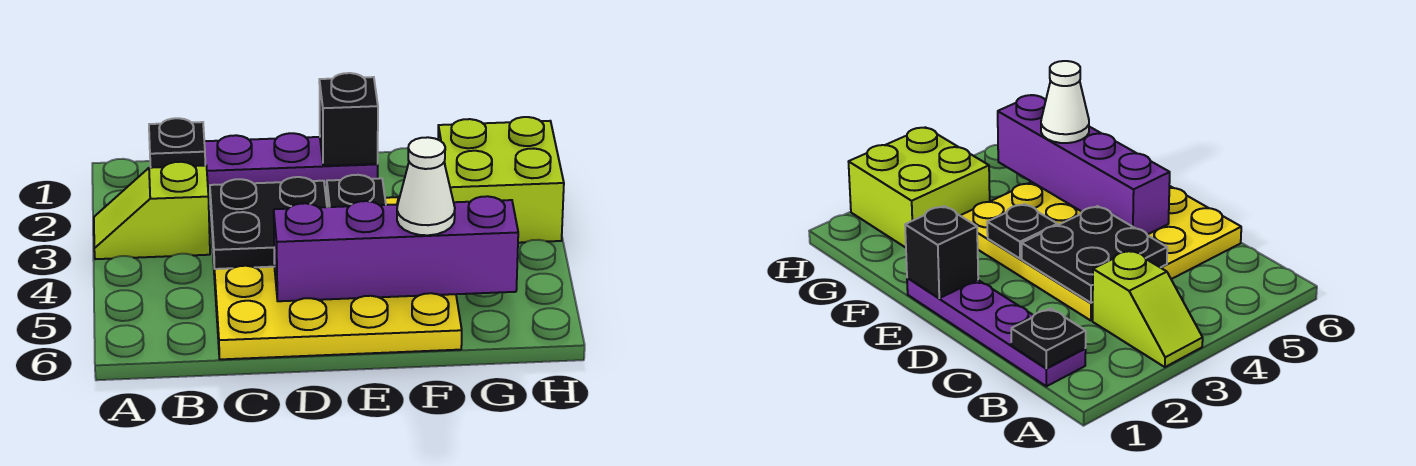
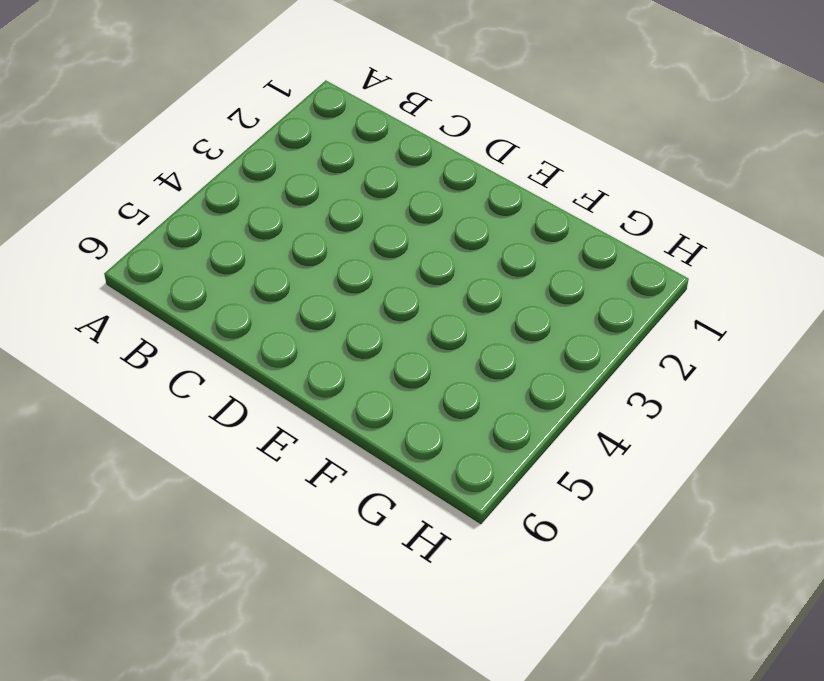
none -> lime 1x2 slope [94,162,210,259]
none -> purple 1x4 plate [204,133,378,189]

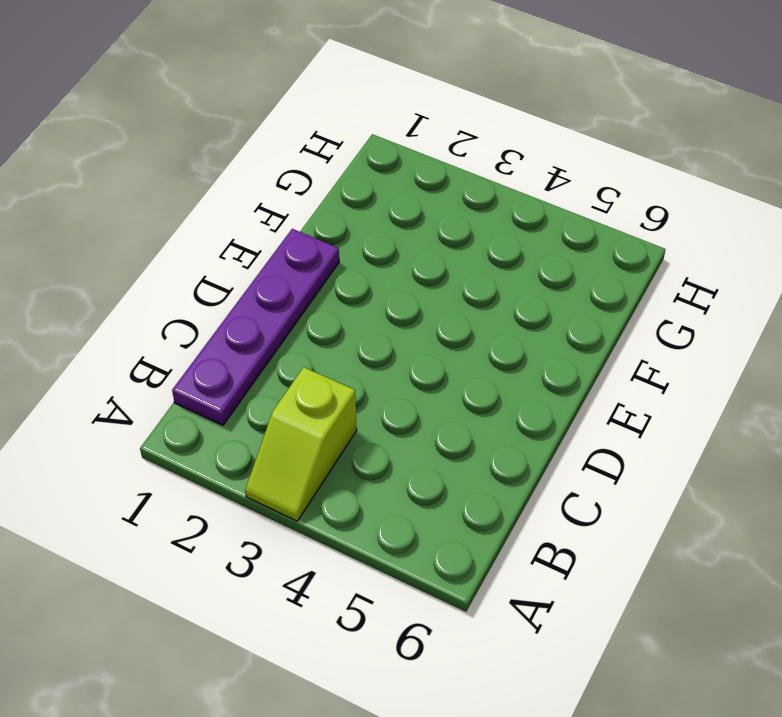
none -> yellow 4x4 plate [211,197,462,359]
none -> lime 2x2 brick [438,117,564,243]

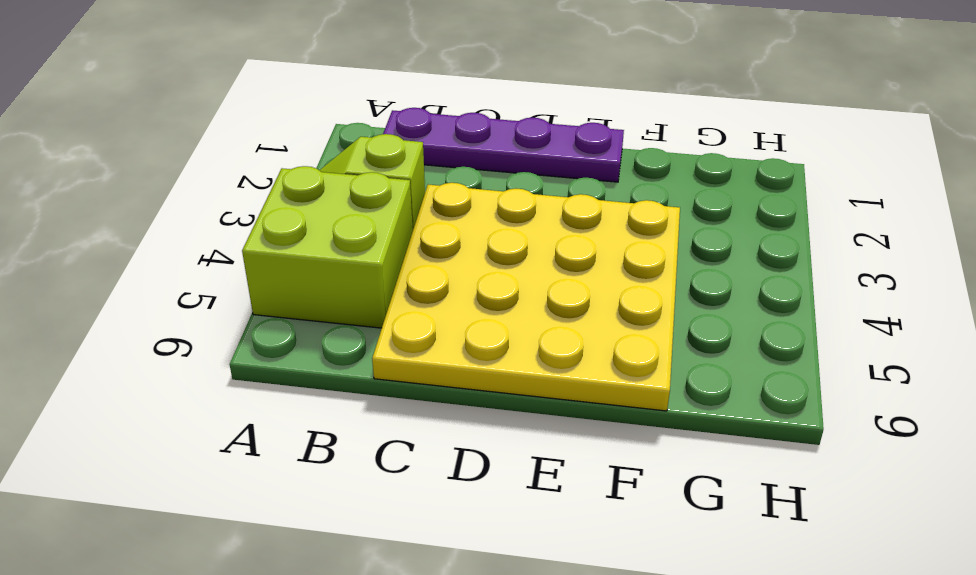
lime 2x2 brick [242,166,413,328] -> lime 2x2 brick moved to [438,117,564,243]
none -> black 1x1 plate [149,118,205,168]
none -> black 2x2 plate [210,177,327,269]

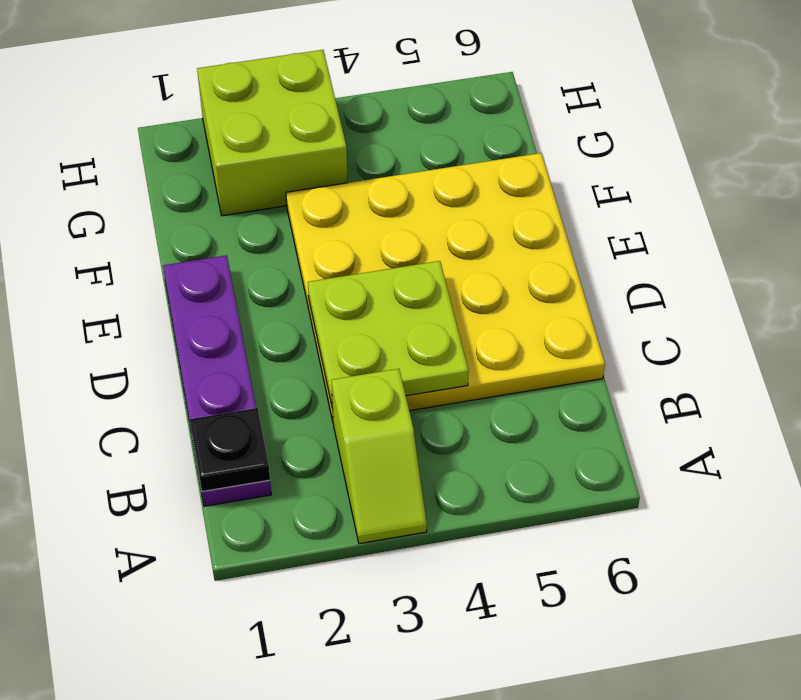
lime 2x2 plate [308,261,469,408] -> black 2x2 plate [210,177,327,269]
none -> purple 1x4 brick [274,196,518,301]
none -> black 1x1 brick [319,73,378,166]

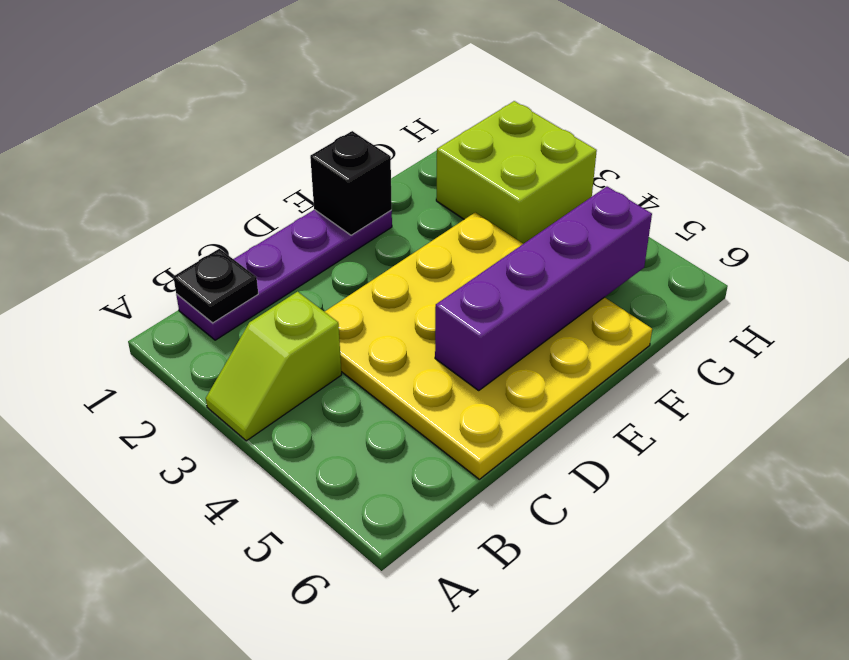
none -> black 2x2 plate [210,177,327,269]
none -> black 1x1 plate [327,175,386,207]

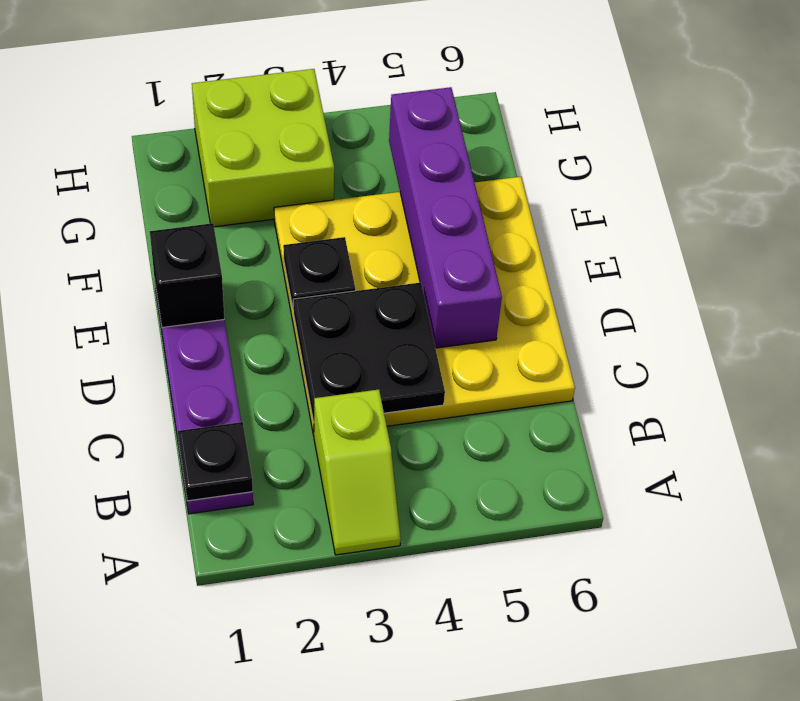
none -> white 1x1 cone [397,137,455,235]

